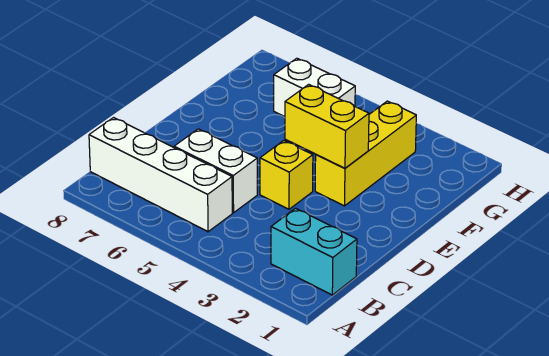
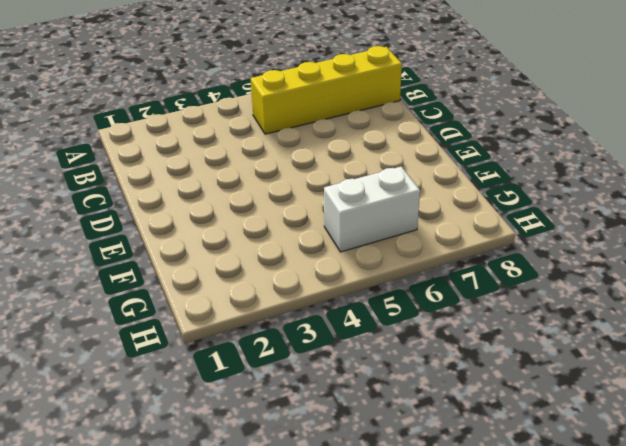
yellow 1x4 brick [251,46,402,134] -> white 1x4 brick [89,118,232,232]
none -> cyan 1x2 brick [271,208,357,295]
none -> white 1x2 brick [174,129,257,213]

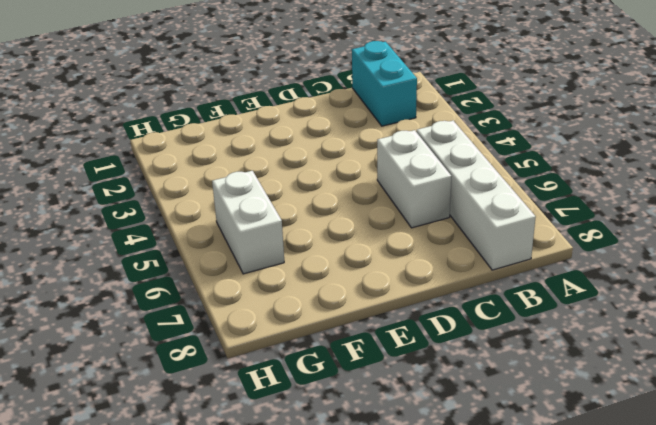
none -> yellow 1x1 brick [260,141,313,209]
none -> yellow 1x3 brick [315,101,416,206]

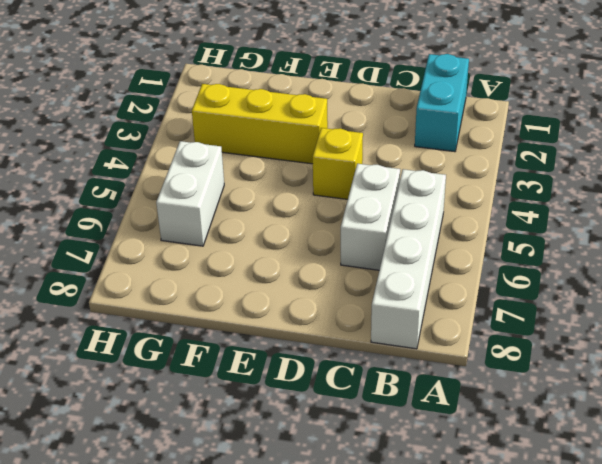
none -> yellow 1x2 brick [285,84,369,168]

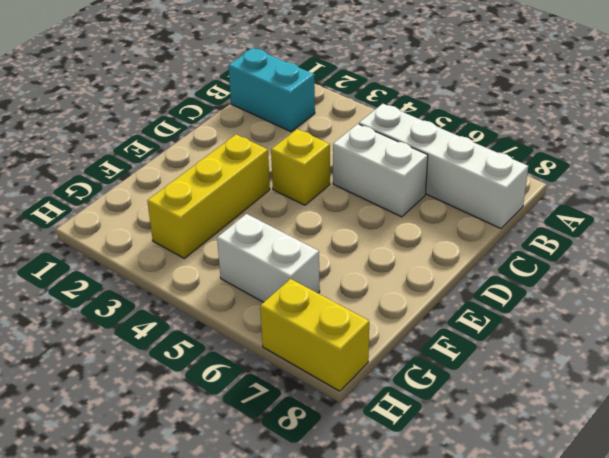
yellow 1x2 brick [260,279,369,391] -> yellow 1x2 brick moved to [285,84,369,168]

